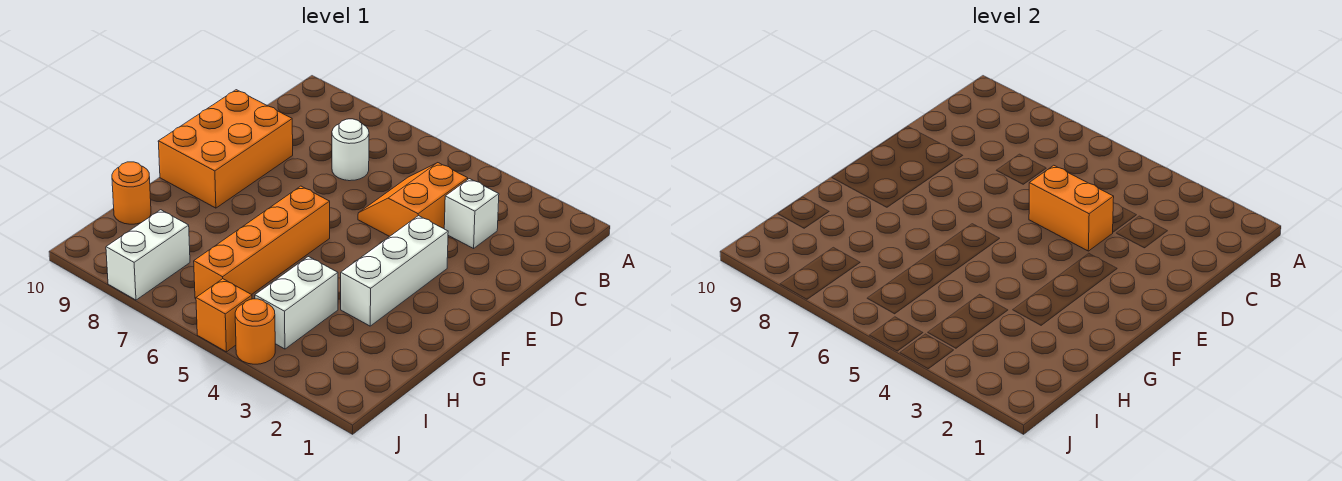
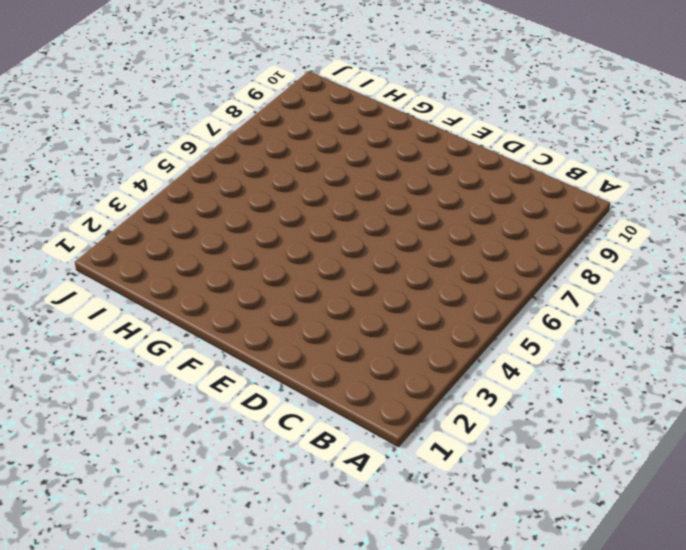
none -> white 1x1 brick [444,179,499,248]
none -> orange 2x2 slope [358,163,468,236]
none -> white 1x1 round brick [332,119,369,181]

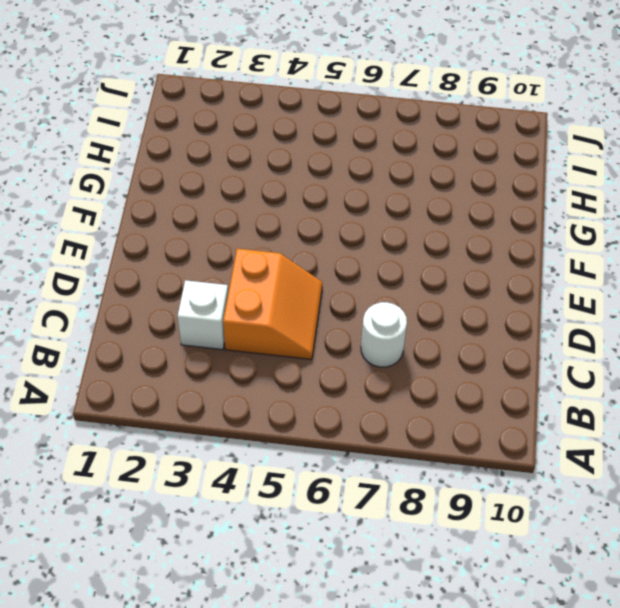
none -> orange 2x3 brick [158,90,293,208]
none -> white 1x3 brick [341,216,448,326]
none -> orange 1x4 brick [194,186,330,299]

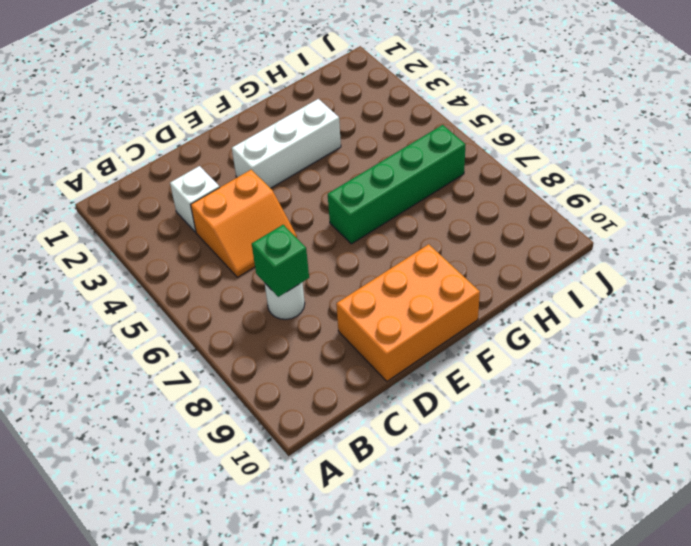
green 1x1 brick [252,225,309,297] -> none
green 1x4 brick [328,125,466,244] -> orange 1x4 brick [194,186,330,299]
none -> white 1x2 brick [255,257,338,349]
none -> orange 1x1 round brick [112,162,151,224]
none -> white 1x2 brick [106,210,190,300]

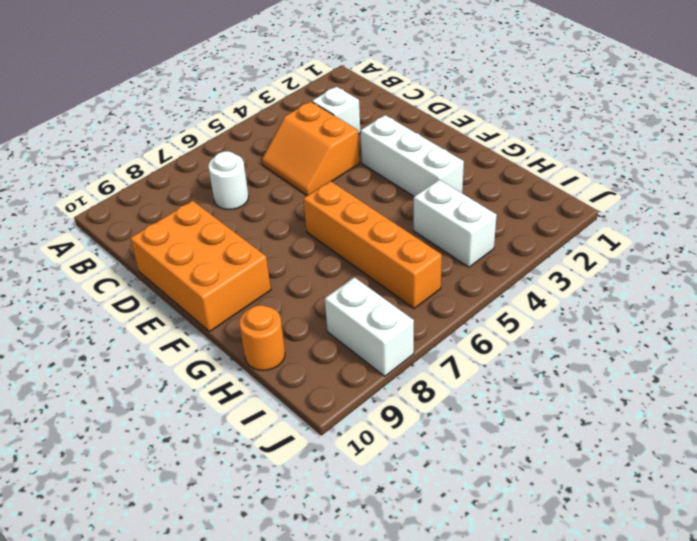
none -> orange 1x1 round brick [235,299,275,364]
none -> orange 1x1 brick [196,279,252,352]
none -> orange 1x2 brick [1029,165,1114,251]

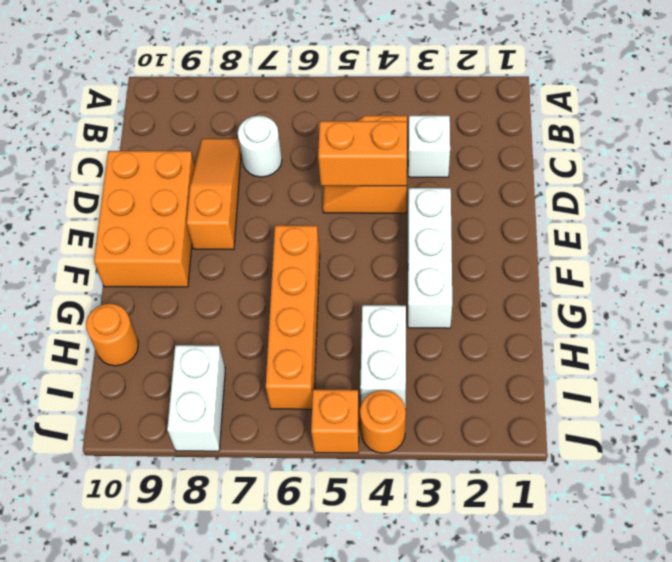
orange 1x3 slope [187,139,241,250] -> none

